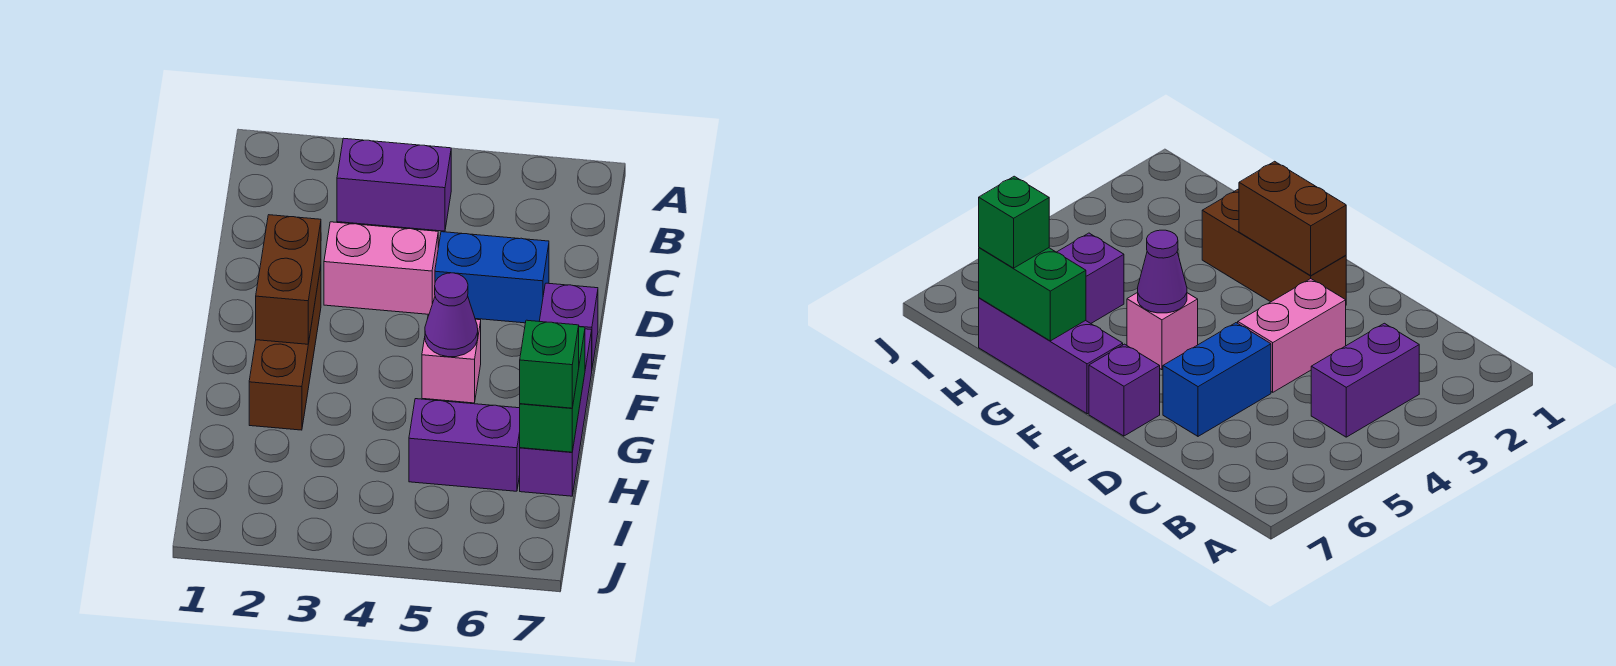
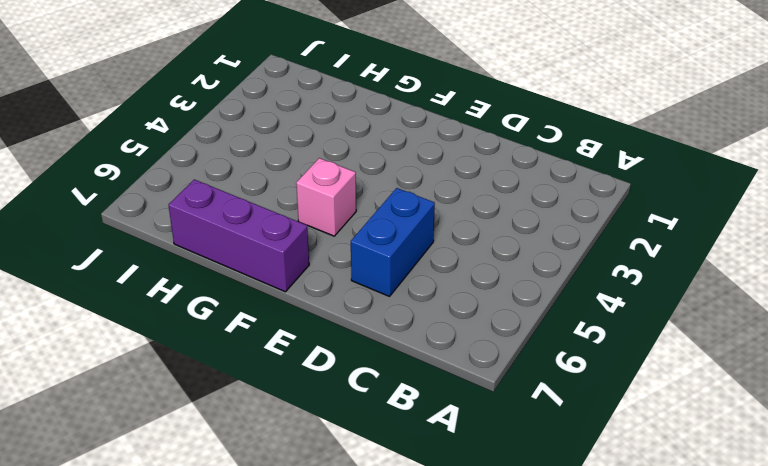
none -> purple 1x2 brick [337,138,451,231]
none -> pink 1x2 brick [324,222,438,314]
none -> brown 1x3 brick [249,267,321,430]

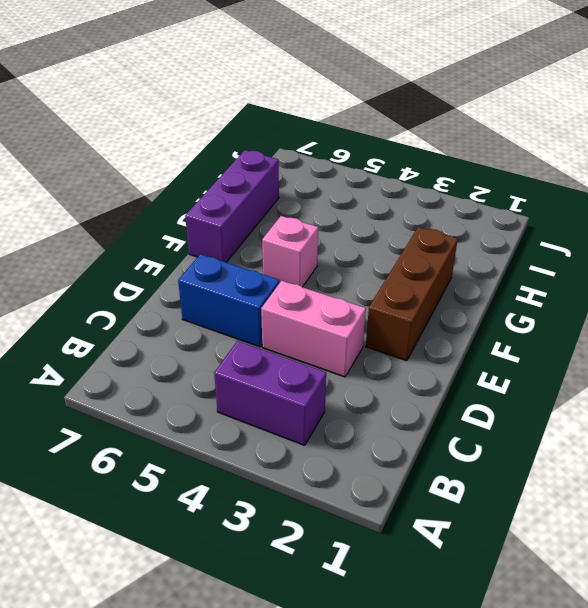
none -> purple 1x1 brick [539,283,598,367]
none -> purple 1x2 brick [409,399,520,491]
none -> brown 1x2 brick [256,215,321,344]

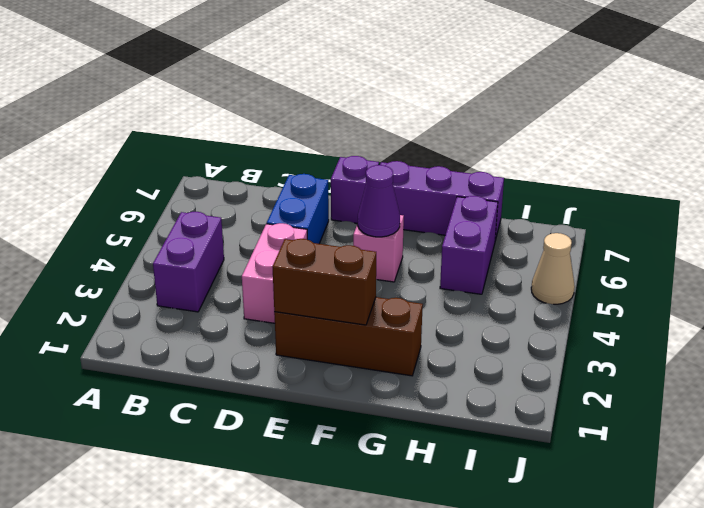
tan 1x1 cone [531,233,575,304] -> none
none -> green 1x2 brick [520,327,585,452]
none -> green 1x1 brick [520,320,579,408]

